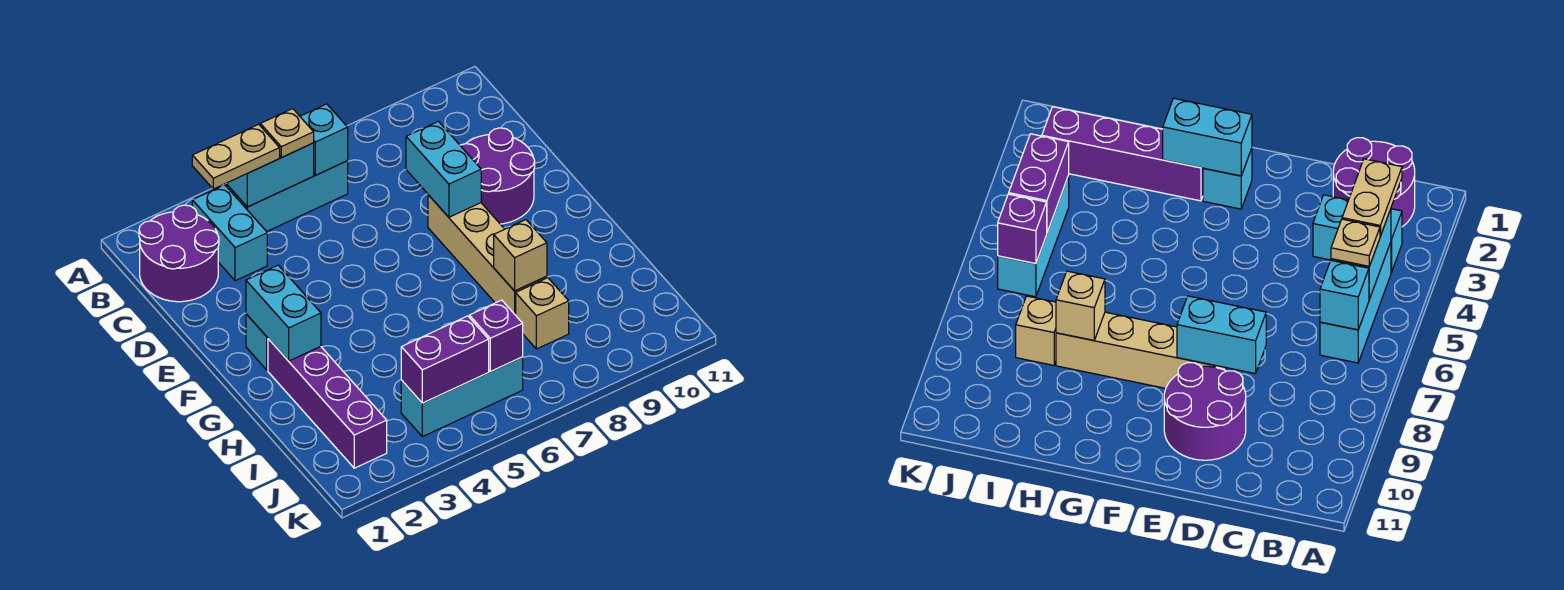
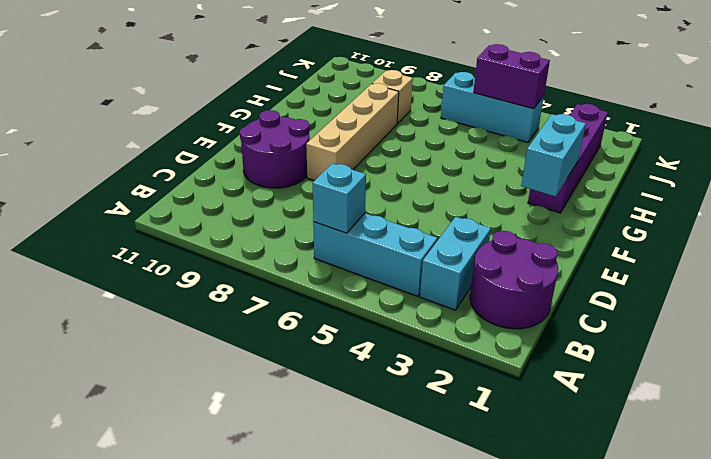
none -> cyan 1x1 brick [246,314,268,370]
none -> cyan 1x2 brick [226,143,314,207]
none -> cyan 1x2 brick [406,121,481,217]

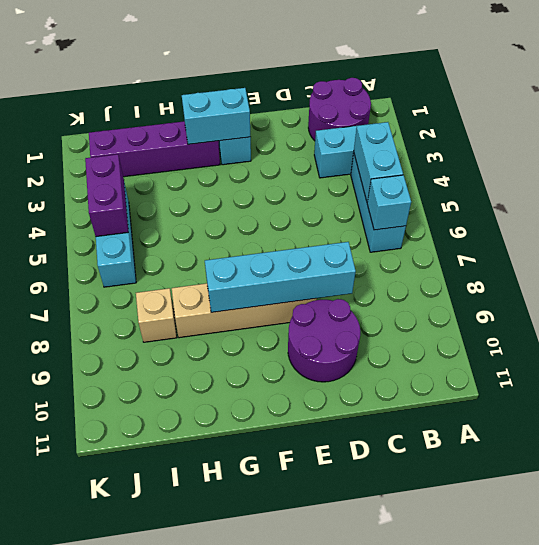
cyan 1x4 brick [205,242,356,312] -> cyan 1x2 brick [406,121,481,217]
none -> tan 1x1 brick [494,220,547,291]
none -> purple 1x1 brick [469,300,523,372]
none -> tan 1x2 plate [192,124,280,189]

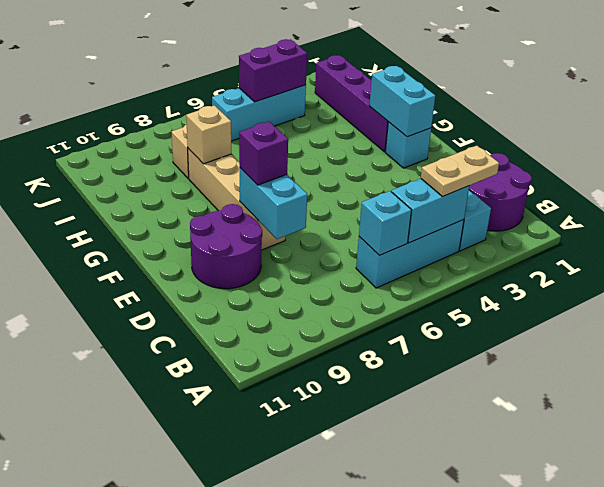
purple 1x1 brick [239,122,288,185] -> purple 1x1 brick moved to [469,300,523,372]
none -> tan 1x1 plate [260,109,314,158]

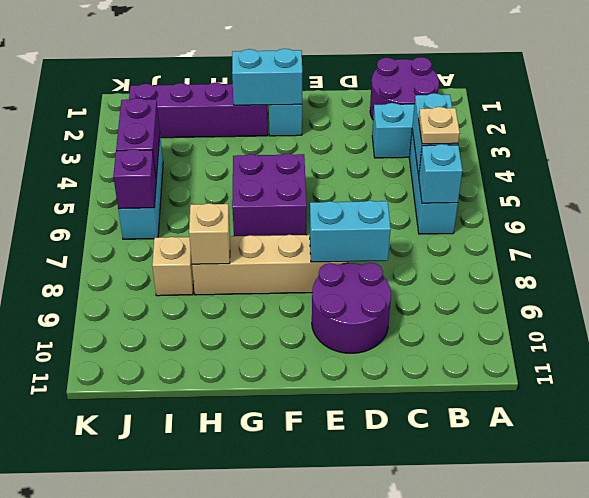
purple 2x2 brick [232,154,307,236] -> none
none -> tan 1x2 plate [192,124,280,189]

